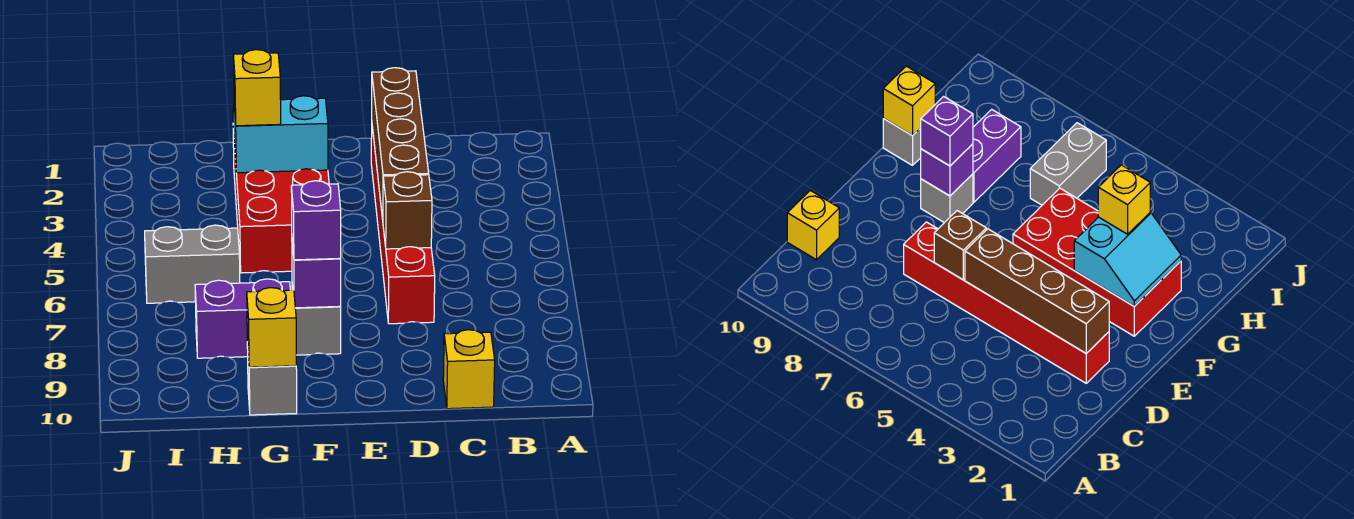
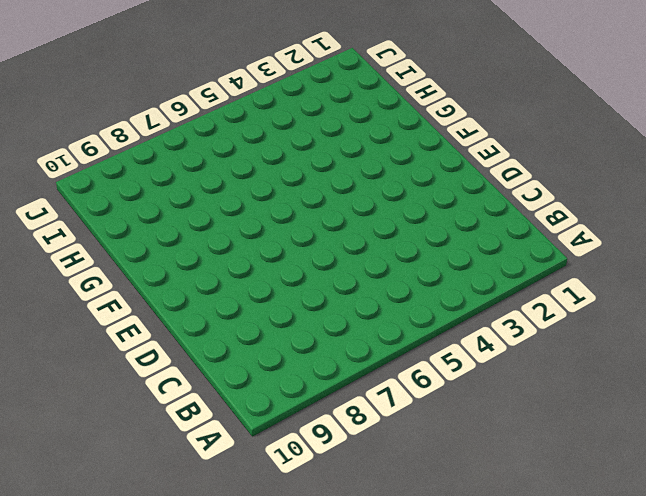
none -> yellow 1x1 brick [443,330,495,409]
none -> red 1x6 brick [371,127,435,324]
none -> red 2x4 brick [233,129,329,273]

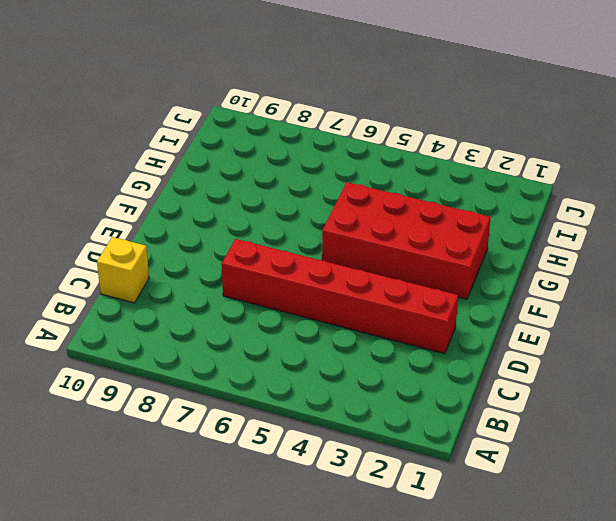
none -> grey 1x1 brick [292,286,341,355]
none -> purple 1x2 brick [195,279,290,358]
none -> grey 1x1 brick [247,342,297,415]

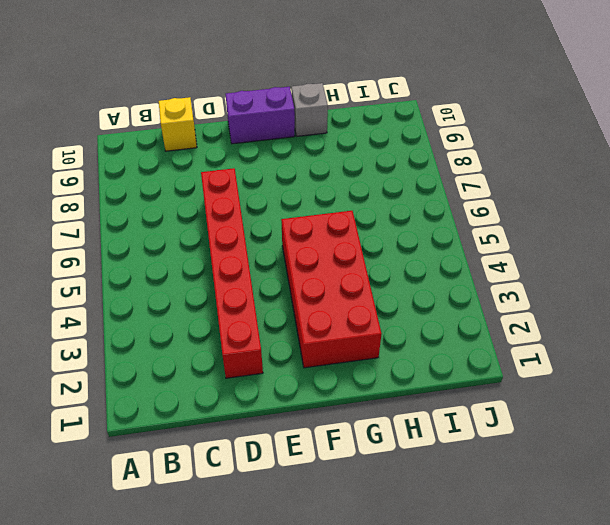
purple 1x2 brick [226,87,295,144] -> purple 1x2 brick moved to [195,279,290,358]
none -> grey 1x1 brick [292,286,341,355]
none -> grey 1x2 brick [145,225,240,303]
none -> brown 1x4 brick [372,68,429,219]

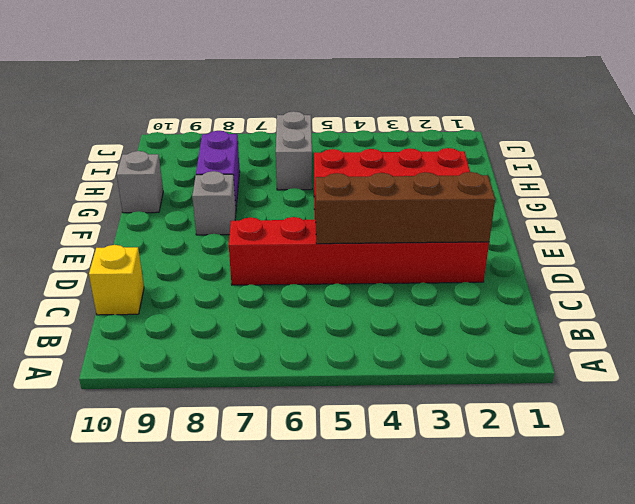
none -> brown 1x1 brick [383,172,432,249]
none -> cyan 2x2 slope [233,96,328,173]
none -> purple 1x1 brick [292,242,341,308]

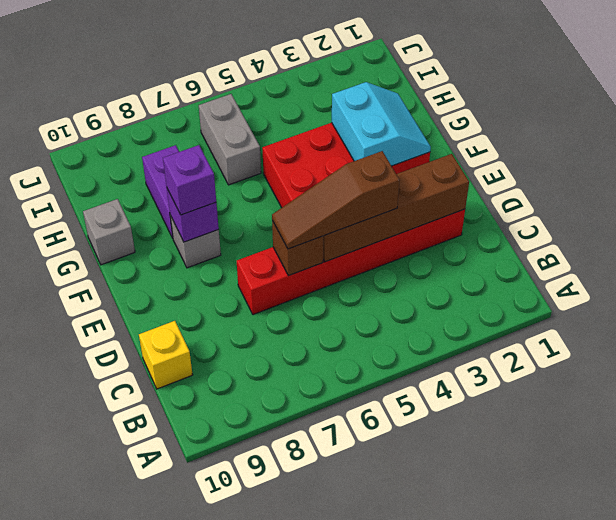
brown 1x3 slope [272,151,400,249] -> none
none -> yellow 1x1 brick [247,288,296,367]
none -> yellow 1x1 brick [233,50,281,126]

